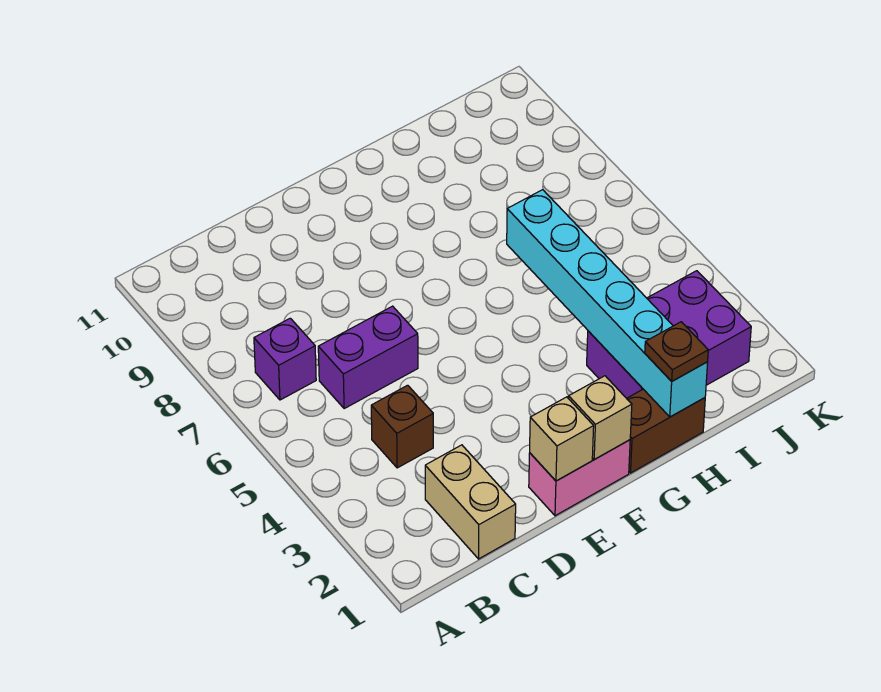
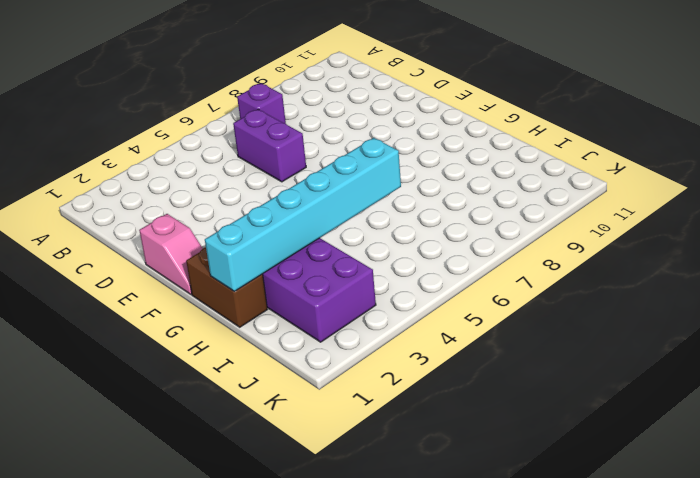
pink 1x2 slope [139,214,203,295] -> pink 1x2 brick [529,440,630,516]
none -> tan 1x2 brick [425,445,516,559]
none -> brown 1x1 brick [371,385,433,468]

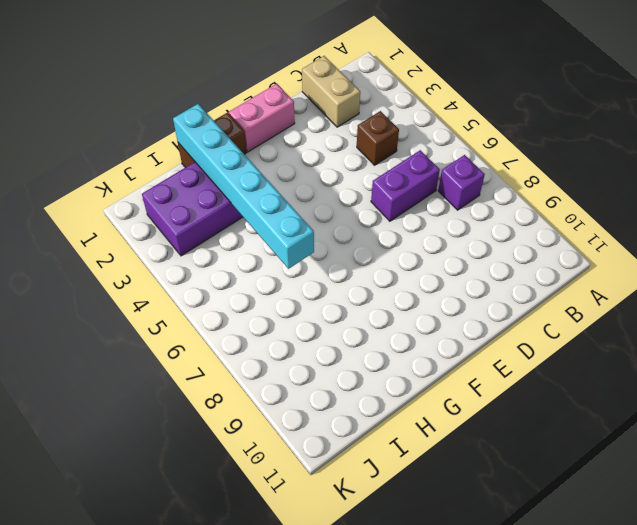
none -> tan 1x1 brick [530,397,594,481]
none -> tan 1x1 brick [569,376,632,459]

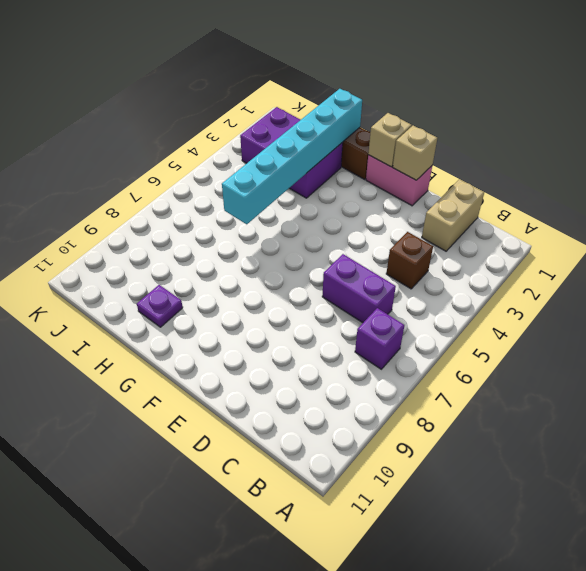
purple 1x1 plate [137,285,183,327] -> none
none -> brown 1x1 plate [645,322,708,381]

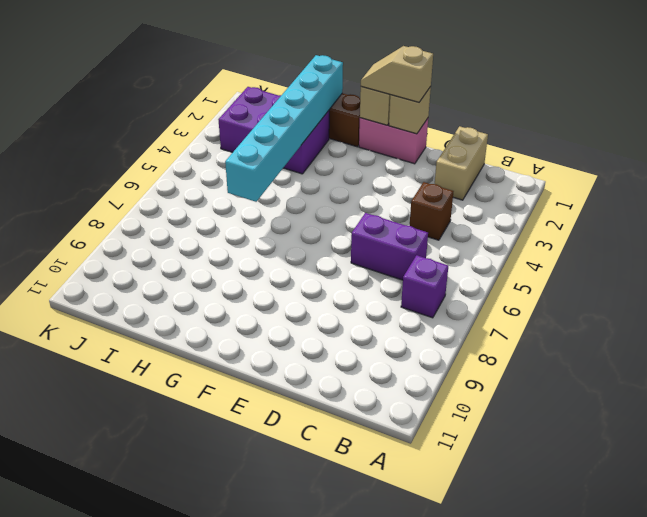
tan 1x2 slope [361,46,433,102] -> none
none -> brown 1x1 plate [645,322,708,381]

